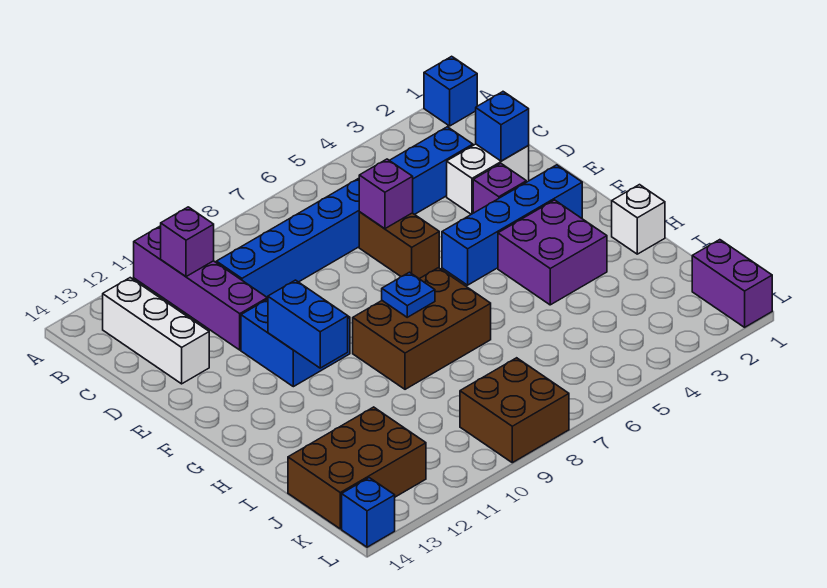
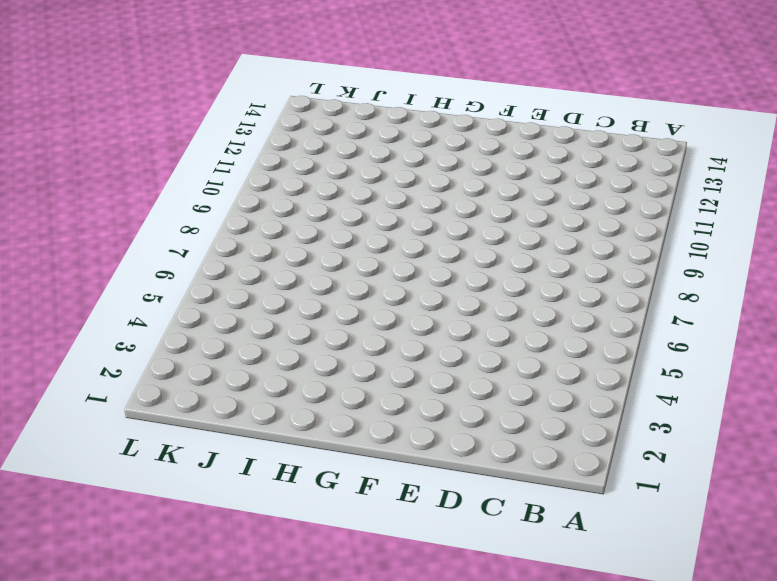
none -> blue 1x1 brick [424,56,477,126]
none -> purple 1x4 brick [134,226,267,350]
none -> white 1x3 brick [103,278,209,384]

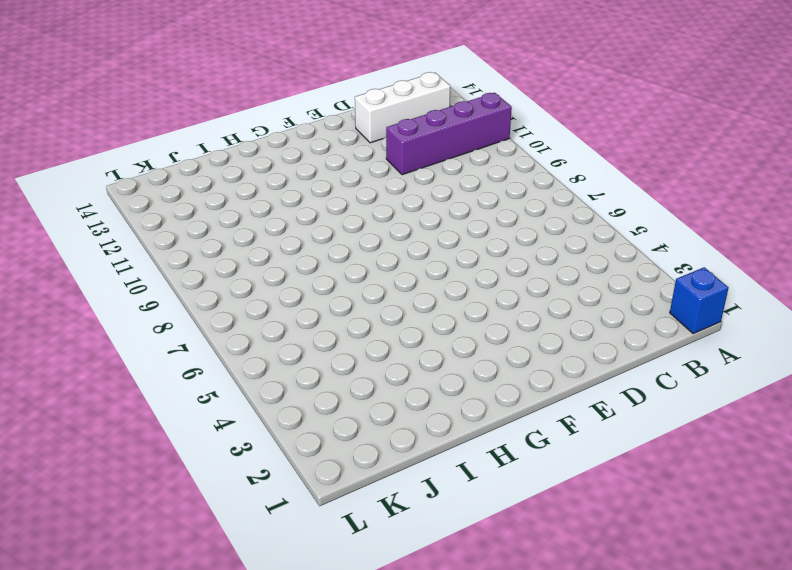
none -> blue 1x8 brick [216,127,473,299]
none -> white 1x2 brick [447,144,529,214]
none -> brown 1x2 brick [359,212,439,279]

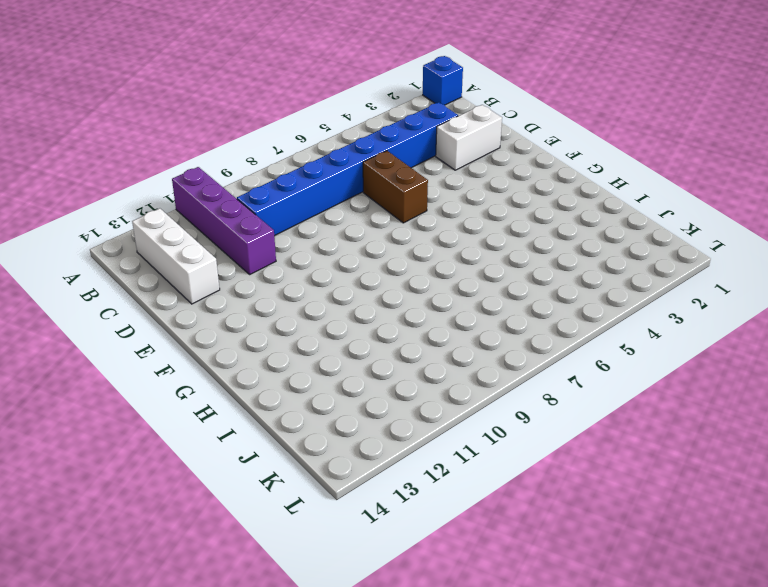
none -> purple 1x1 brick [473,164,526,213]
none -> blue 2x2 brick [241,299,350,387]
none -> blue 1x4 brick [442,165,582,285]

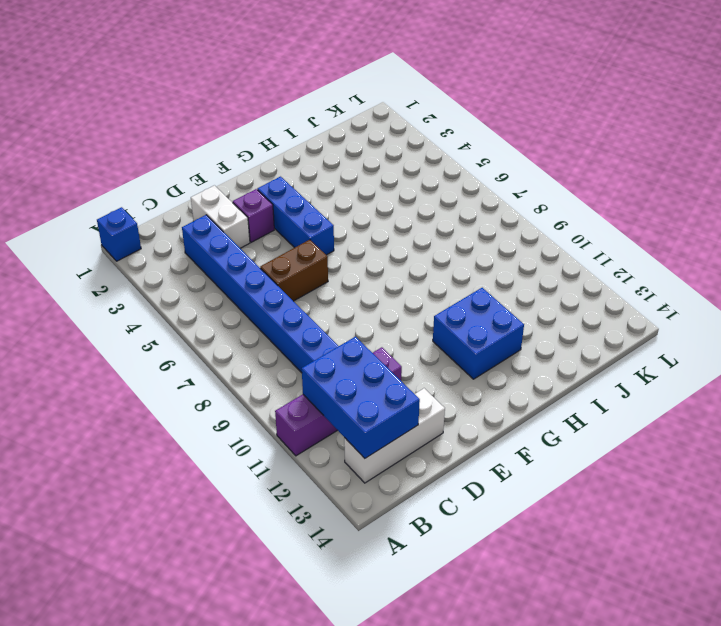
blue 2x3 brick [302,336,420,458] -> purple 1x1 brick [161,207,214,277]
blue 1x3 brick [257,177,334,255] -> blue 1x4 brick [442,165,582,285]
blue 2x2 brick [433,288,524,379] -> blue 2x2 brick moved to [241,299,350,387]
none -> purple 2x2 brick [498,200,607,305]
none -> brown 2x3 brick [353,268,491,389]
none -> white 1x1 brick [612,185,665,254]

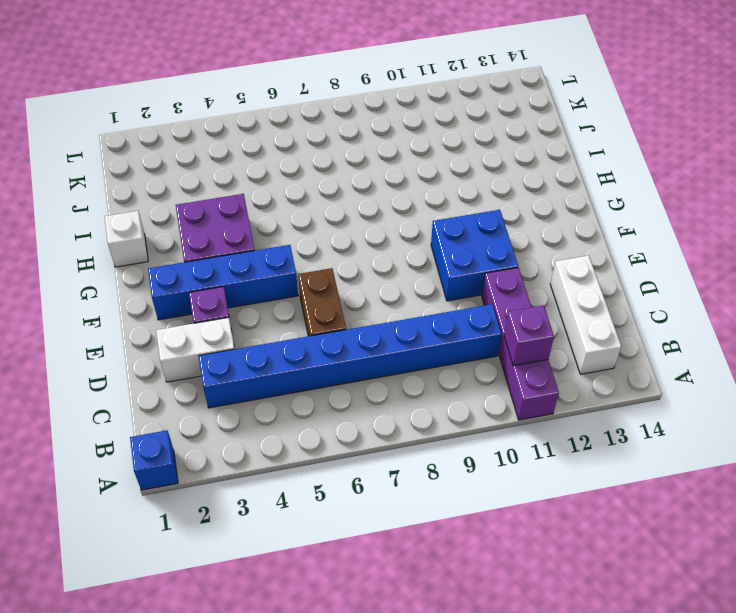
none -> brown 2x3 brick [353,268,491,389]
none -> brown 2x3 brick [288,407,426,529]
none -> purple 1x2 brick [692,240,772,327]

